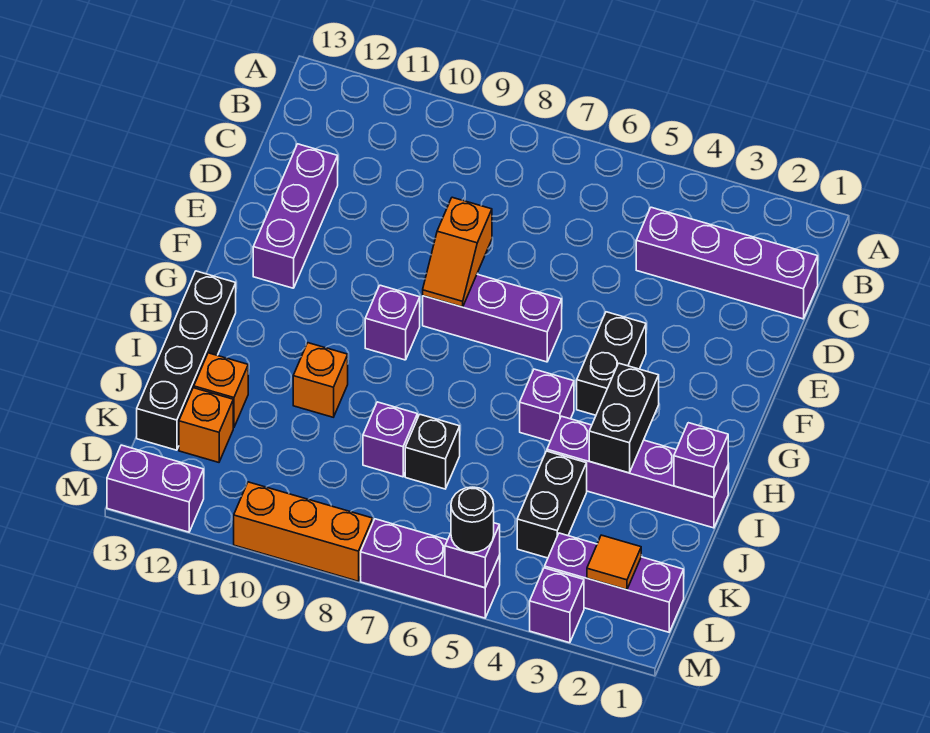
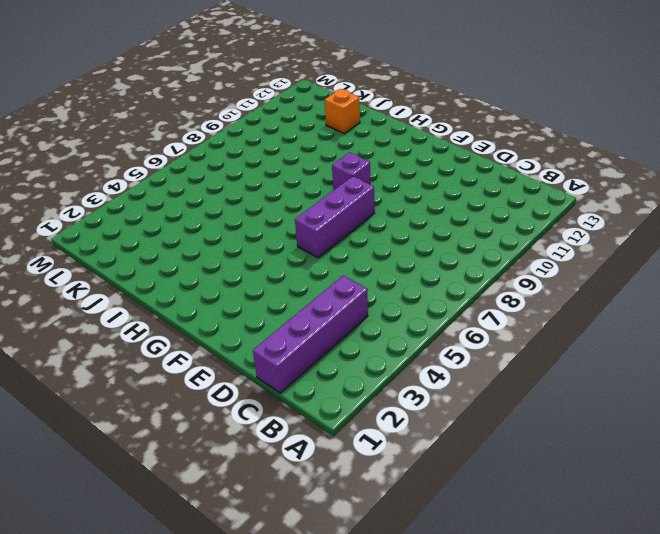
none -> purple 1x3 brick [253,144,338,288]
none -> black 1x2 brick [577,312,646,415]
none -> purple 1x1 brick [520,369,574,441]

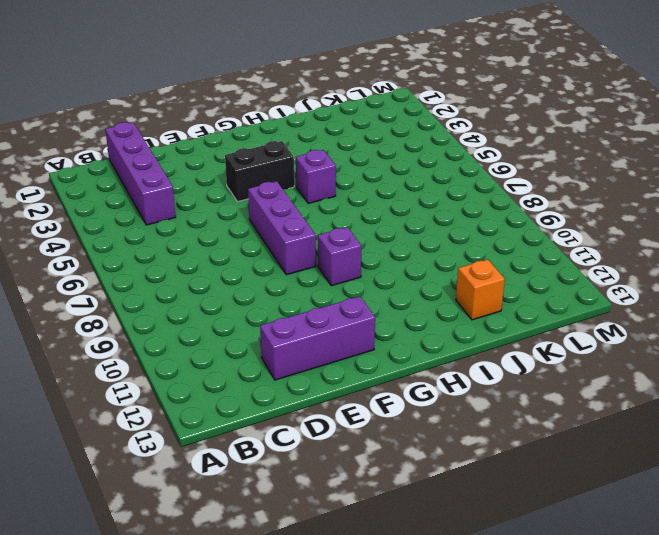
none -> black 1x4 brick [137,271,236,450]
none -> purple 1x4 brick [547,416,728,528]
none -> orange 1x1 brick [293,343,348,417]

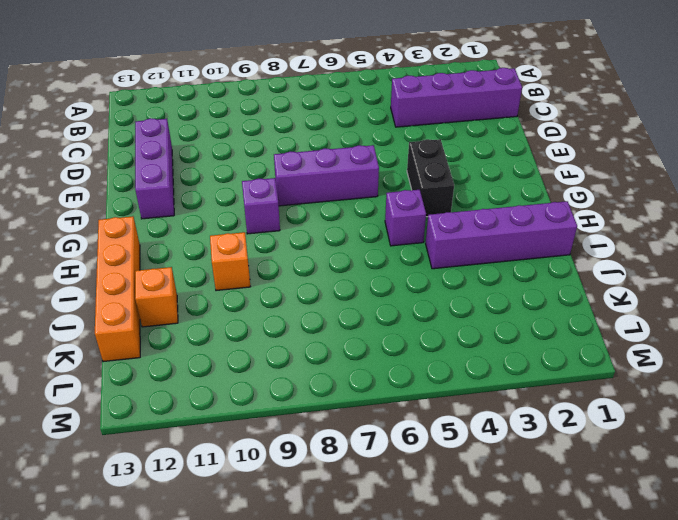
orange 1x4 brick [95,216,140,362] -> black 1x4 brick [137,271,236,450]
none -> black 1x2 brick [517,451,587,558]
none -> black 1x1 brick [405,414,460,489]
none -> purple 1x1 brick [363,402,417,477]

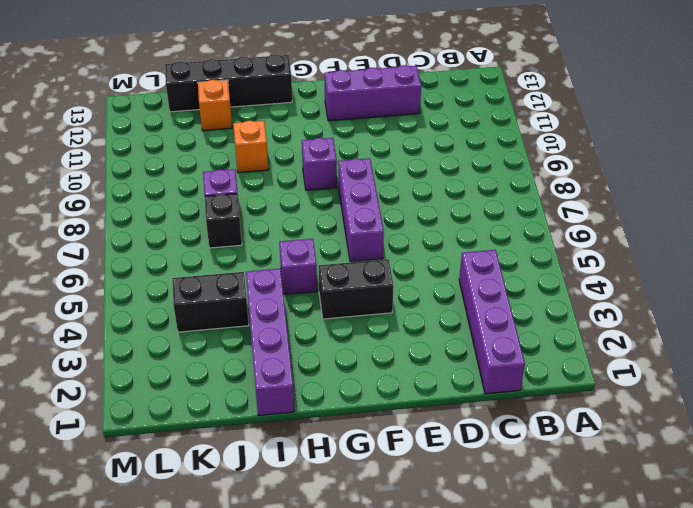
none -> orange 1x1 brick [179,388,233,462]
none -> purple 1x3 brick [545,533,684,632]
none -> purple 1x1 brick [530,568,584,643]

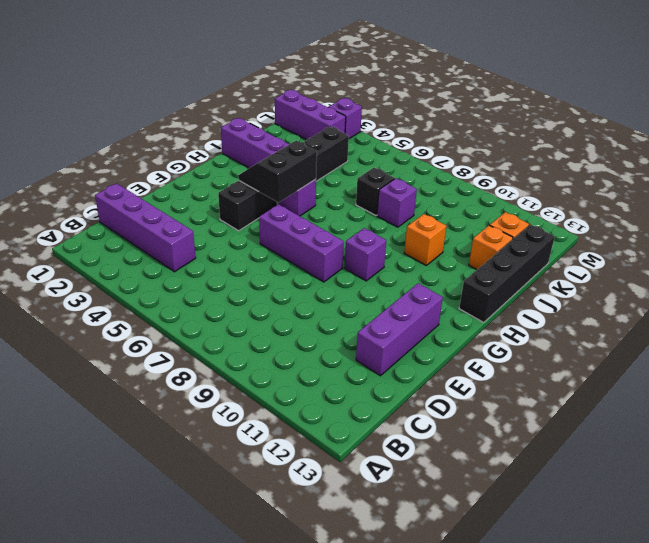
black 2x2 slope [238,141,317,203] -> none
none -> purple 1x3 brick [361,519,500,618]
none -> orange 1x3 brick [234,482,373,581]
none -> purple 1x2 brick [107,445,204,532]

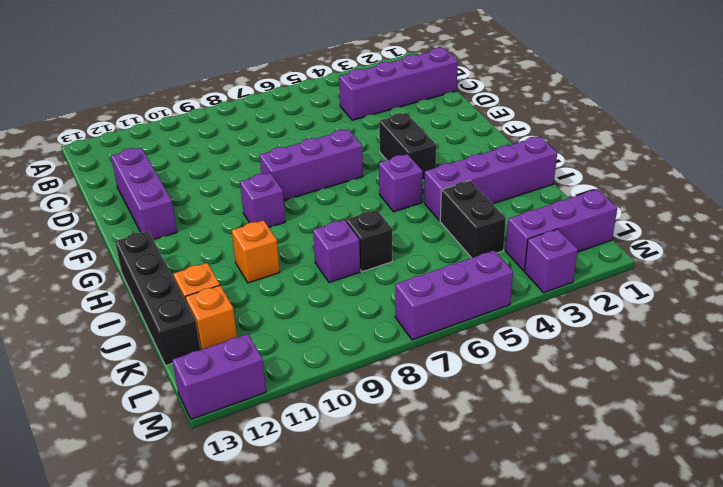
none -> orange 1x3 brick [234,482,373,581]
none -> orange 1x2 slope [423,197,492,307]
none -> black 1x2 brick [589,363,659,473]

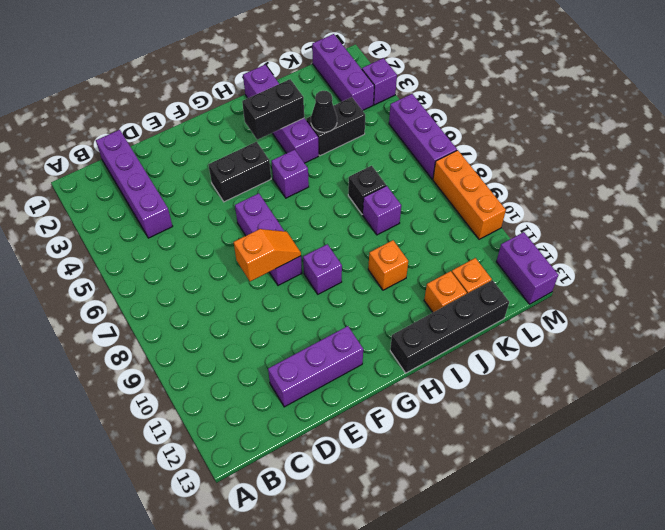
black 1x1 cone [311,91,337,132] -> none
none -> purple 1x1 brick [674,423,728,497]
none -> orange 1x1 tile [587,535,641,590]
none -> purple 1x1 brick [445,523,500,588]

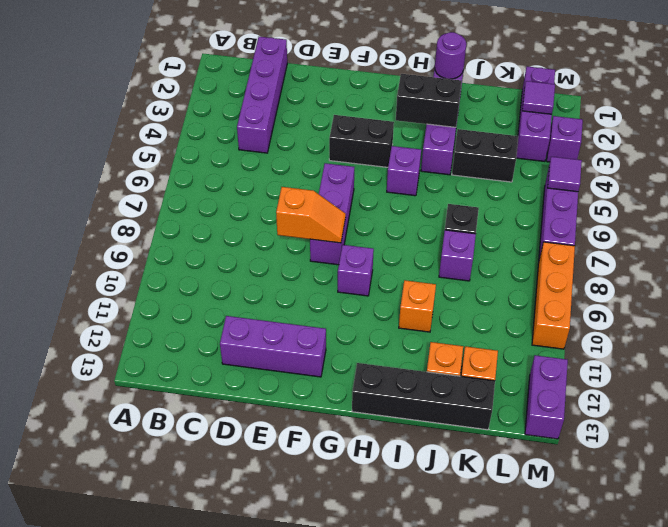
purple 1x1 round brick [435,32,466,79] -> purple 1x1 brick [674,423,728,497]
purple 1x1 tile [522,81,555,114] -> orange 1x1 tile [587,535,641,590]
purple 1x1 tile [548,157,582,192] -> purple 1x1 brick [445,523,500,588]
none -> black 1x1 round brick [451,487,494,552]

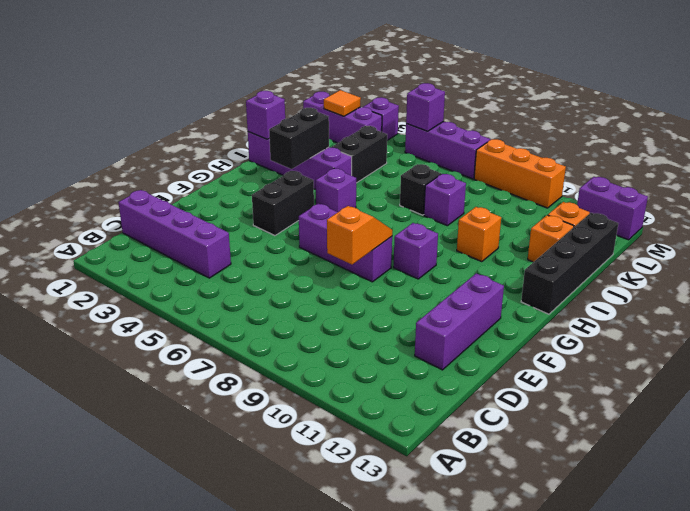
none -> black 1x1 round brick [451,487,494,552]

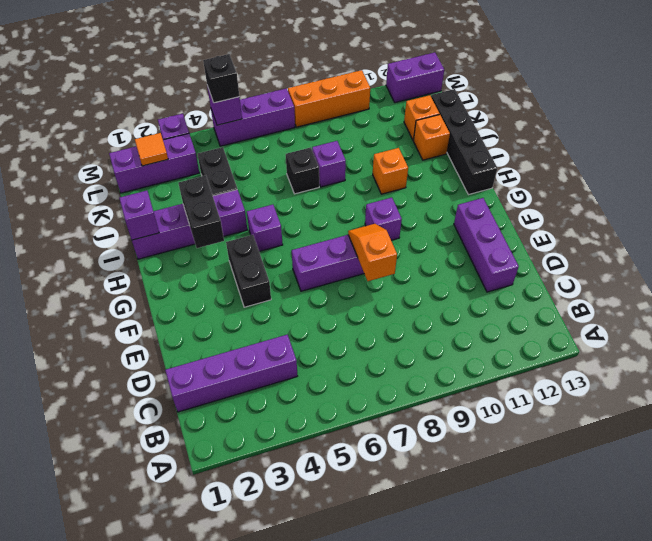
black 1x1 brick [203,54,239,103] -> black 1x1 round brick [451,487,494,552]

